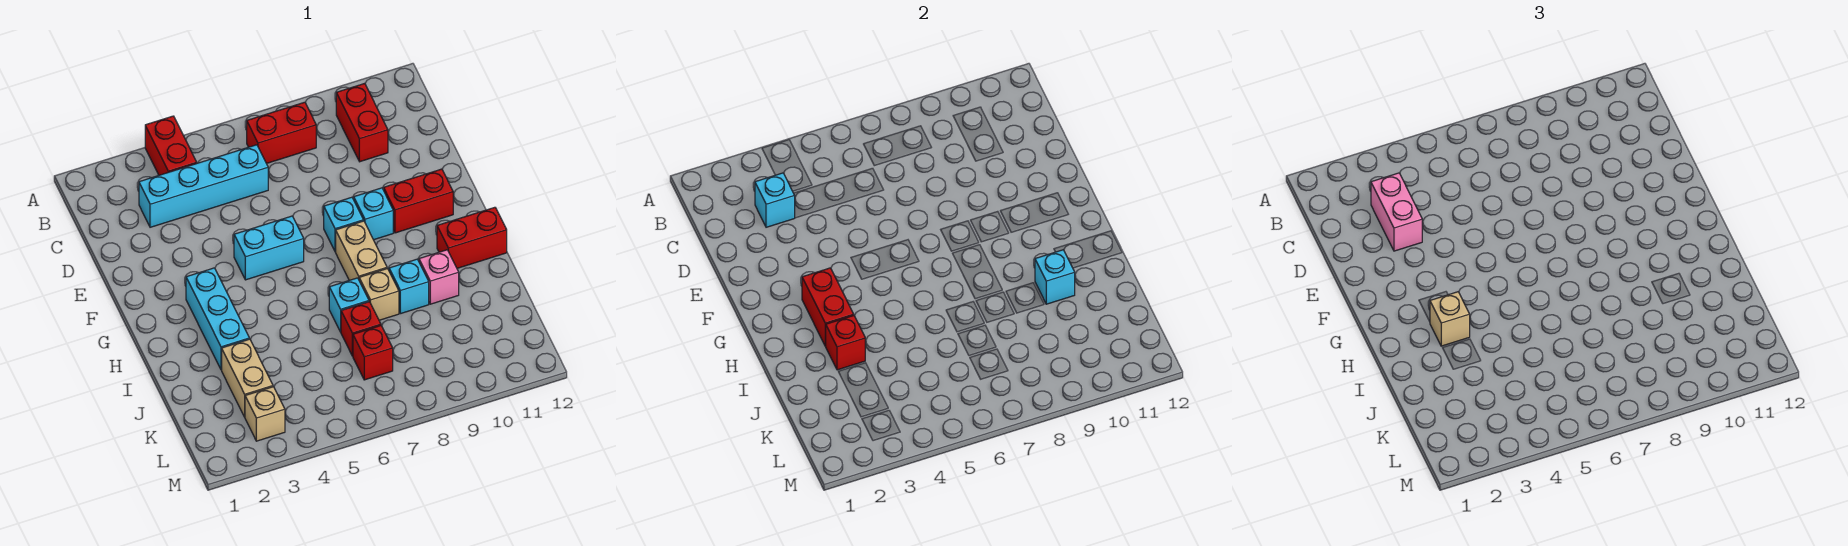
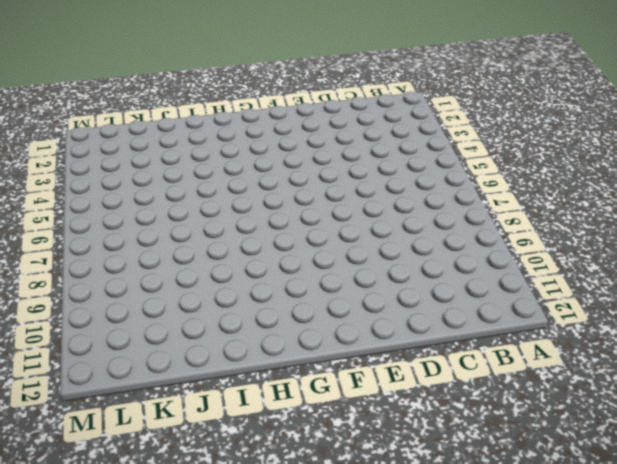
none -> red 1x2 brick [145,116,197,175]
none -> red 1x2 brick [247,102,316,163]
none -> red 1x2 brick [336,83,388,162]

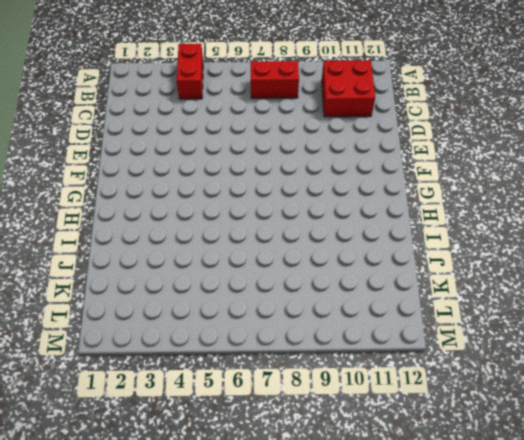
red 2x2 brick [322,60,375,117] -> red 1x2 brick [336,83,388,162]
none -> cyan 1x4 brick [139,145,268,227]
none -> cyan 1x2 brick [234,216,304,280]
none -> cyan 1x1 brick [324,197,364,252]

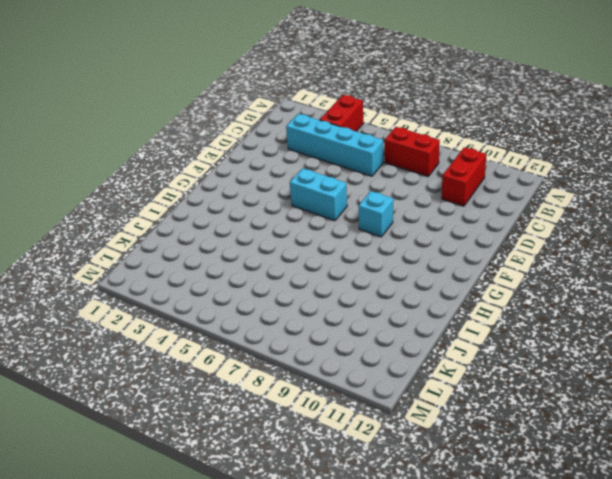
none -> cyan 1x1 brick [354,188,393,240]
none -> red 1x2 brick [384,169,453,233]
none -> cyan 1x3 brick [186,268,249,370]

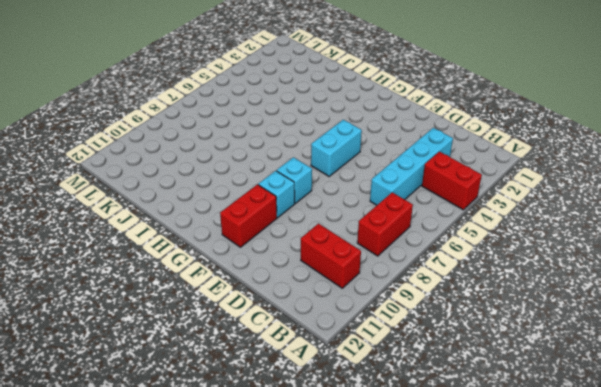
none -> cyan 1x3 brick [186,268,249,370]
none -> tan 1x2 brick [336,221,387,280]
none -> red 1x2 brick [437,207,507,268]

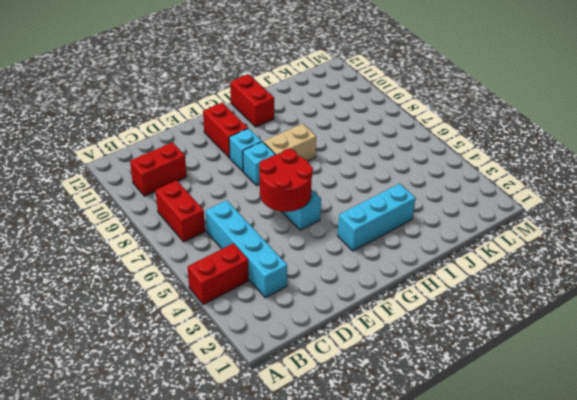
red 2x2 round brick [259,149,313,212] -> none
none -> cyan 1x1 brick [329,278,369,332]
none -> tan 1x1 brick [359,269,399,320]
none -> cyan 1x1 brick [389,259,429,314]

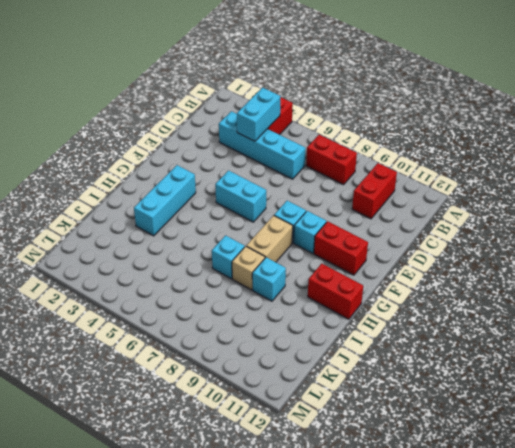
cyan 1x2 brick [237,88,281,141] -> none
none -> pink 1x1 brick [419,250,459,304]
none -> tan 1x2 brick [222,339,273,417]
none -> red 1x1 brick [341,302,381,356]

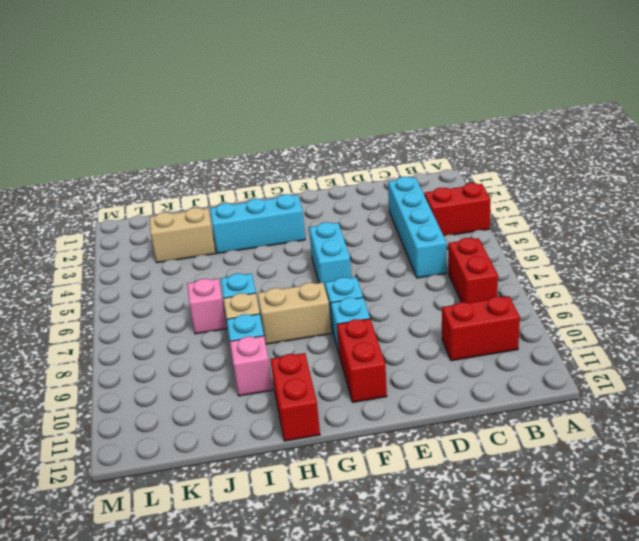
pink 1x1 brick [187,279,227,334] -> red 1x1 brick [341,302,381,356]
none -> red 1x1 brick [353,326,393,380]
none -> tan 1x1 brick [245,387,285,441]
none -> cyan 1x1 brick [755,173,795,227]

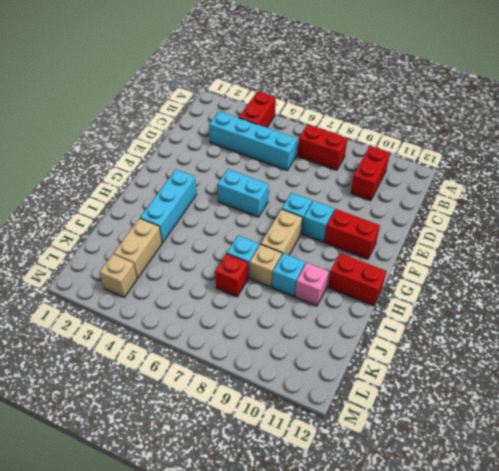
none -> red 1x1 brick [353,326,393,380]
none -> cyan 1x1 brick [755,173,795,227]
none -> red 1x2 brick [802,268,854,346]

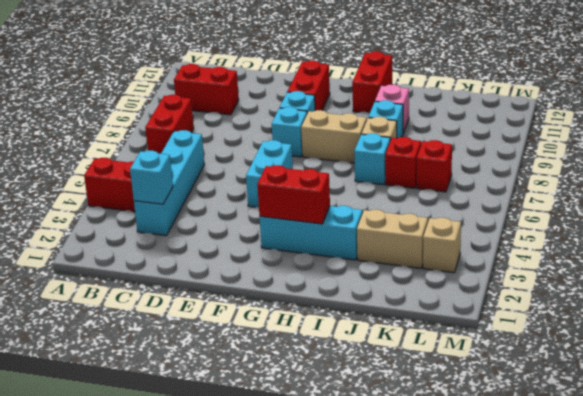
none -> red 1x1 brick [826,316,865,370]
none -> cyan 1x1 brick [1035,250,1075,304]
none -> pink 1x2 brick [1371,173,1422,251]

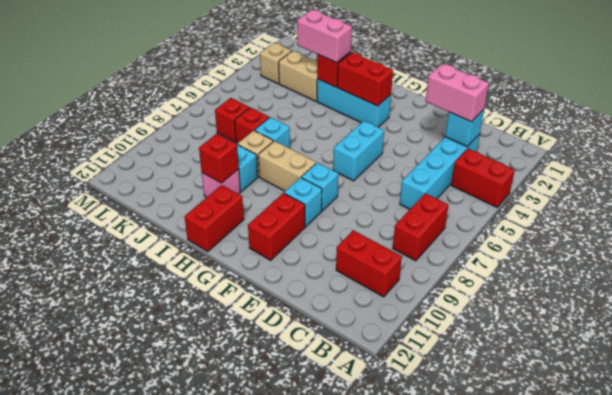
pink 1x2 brick [297,10,352,63] -> none
red 1x1 brick [199,134,239,183] -> cyan 1x1 brick [1035,250,1075,304]
none -> tan 1x1 brick [1430,292,1470,346]

